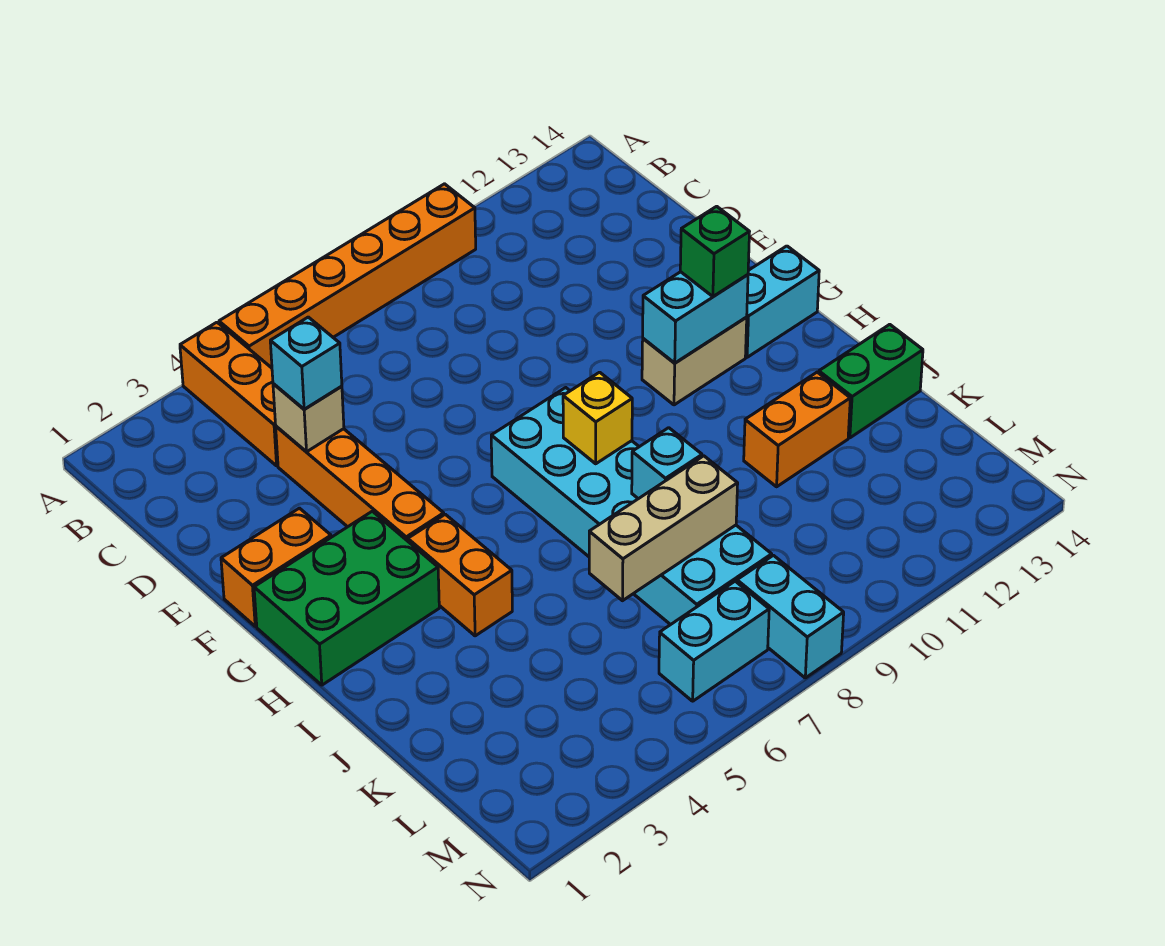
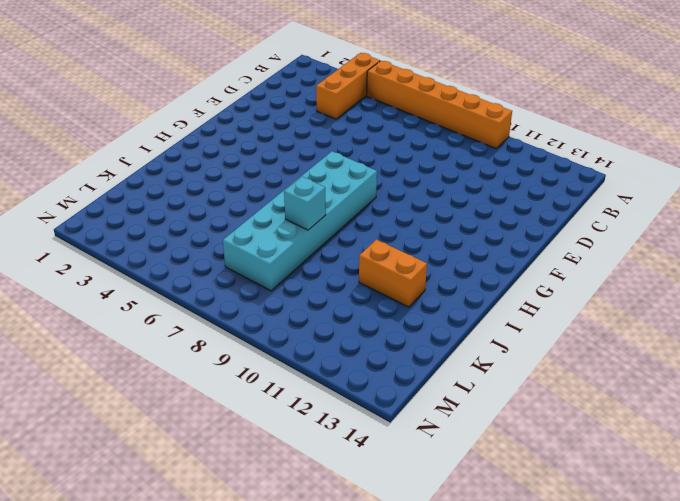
none -> orange 1x4 brick [276,426,444,541]
none -> orange 1x2 brick [221,508,331,626]
none -> green 2x3 brick [254,511,439,685]

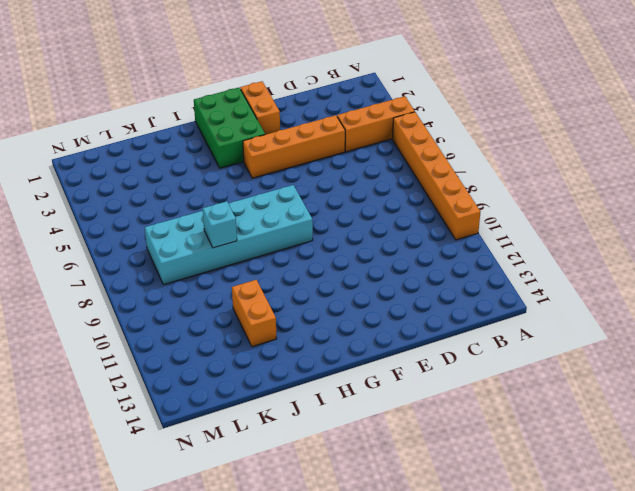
none -> tan 1x2 brick [642,317,747,405]
none -> cyan 1x2 brick [746,246,819,357]
none -> orange 1x2 brick [408,514,512,636]

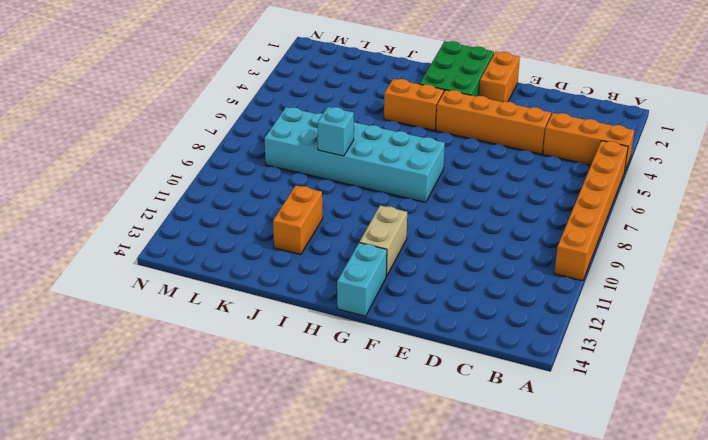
none -> green 1x2 brick [819,324,923,438]
none -> cyan 1x2 brick [659,581,769,701]
none -> cyan 1x2 brick [737,555,844,678]

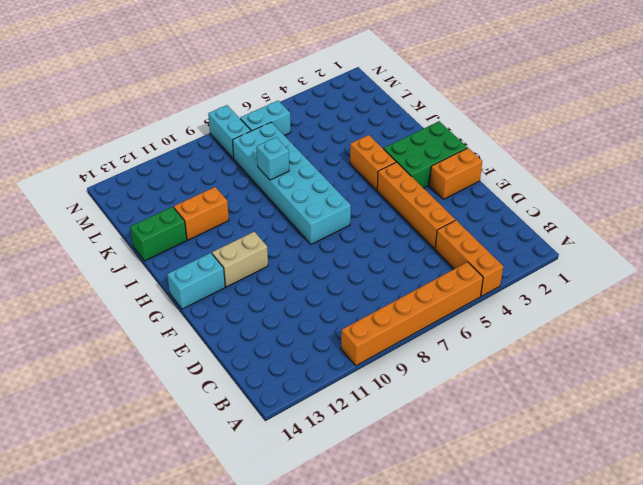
none -> tan 1x1 brick [273,384,344,452]
none -> cyan 1x2 brick [643,272,748,363]
none -> yellow 1x1 brick [563,372,632,464]

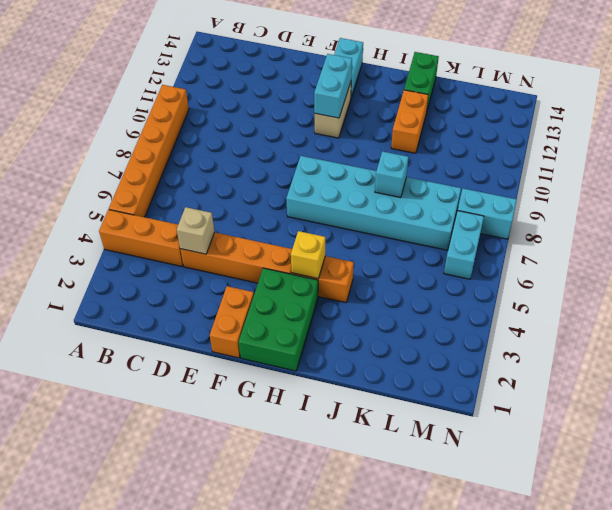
yellow 1x1 brick [291,231,325,279] -> yellow 1x1 brick moved to [563,372,632,464]
none -> tan 1x3 brick [589,456,738,601]
none -> cyan 1x1 brick [270,317,342,409]
none -> green 1x1 brick [680,206,749,297]

